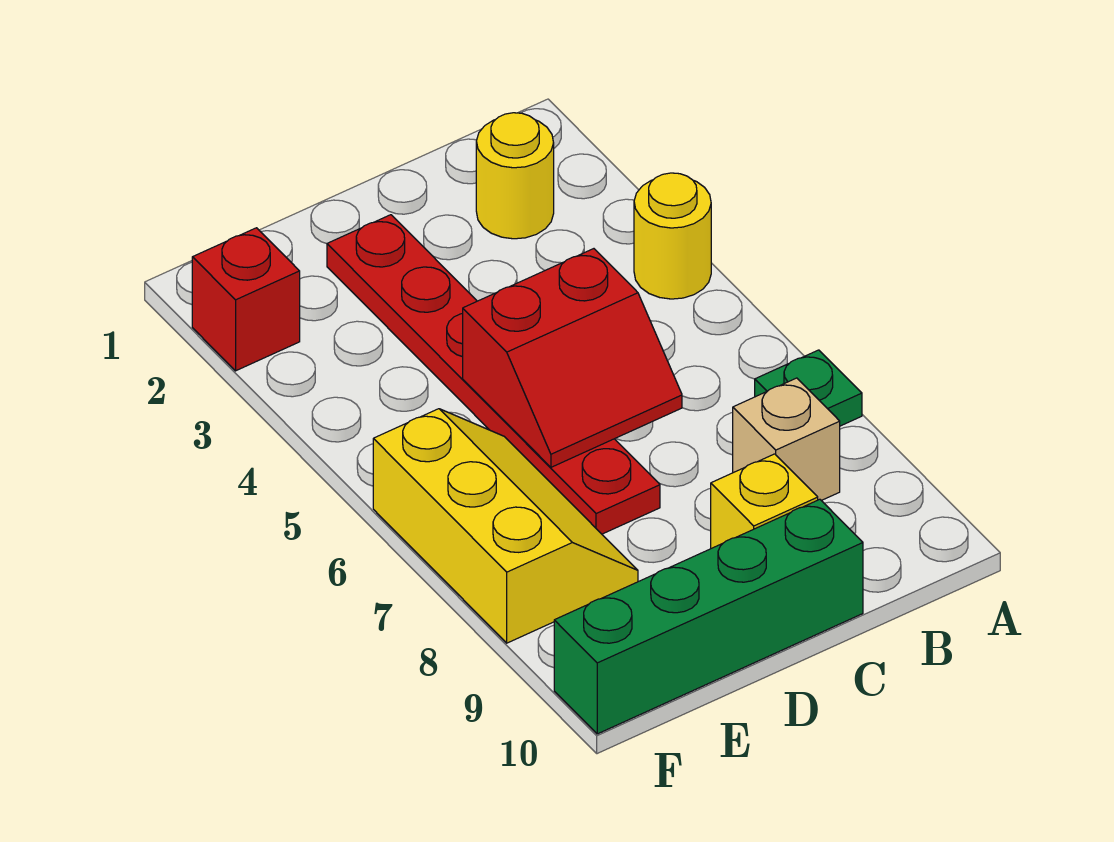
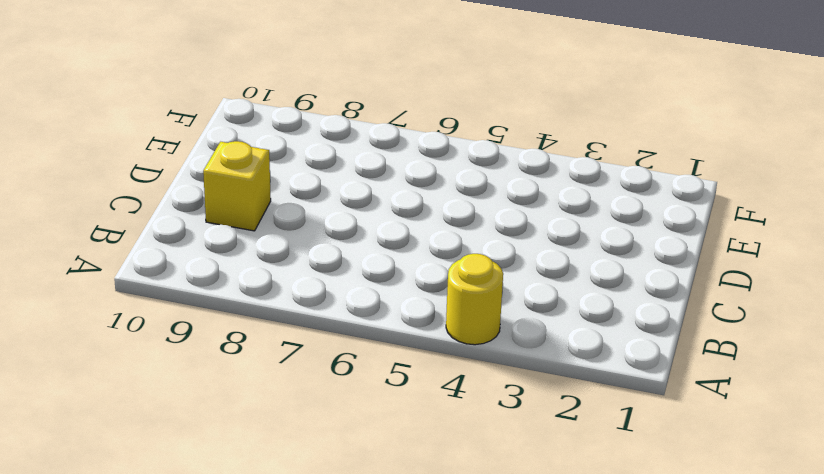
none -> green 1x1 plate [755,350,862,426]
none -> yellow 1x1 round brick [476,113,554,239]

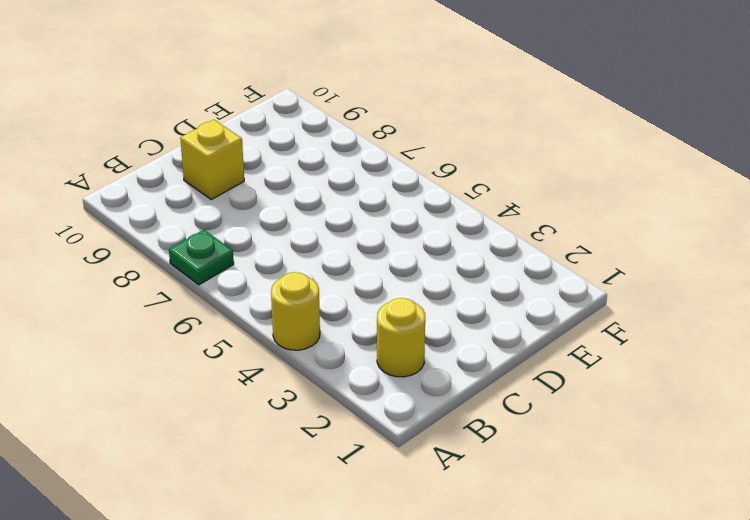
none -> tan 1x1 brick [733,378,840,501]
none -> green 1x4 brick [554,499,863,734]

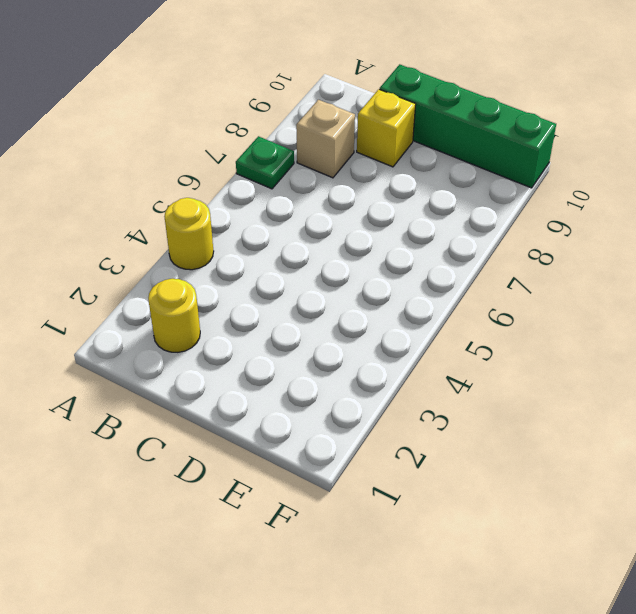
none -> red 1x6 plate [327,215,660,534]
none -> yellow 2x3 slope [373,409,638,643]

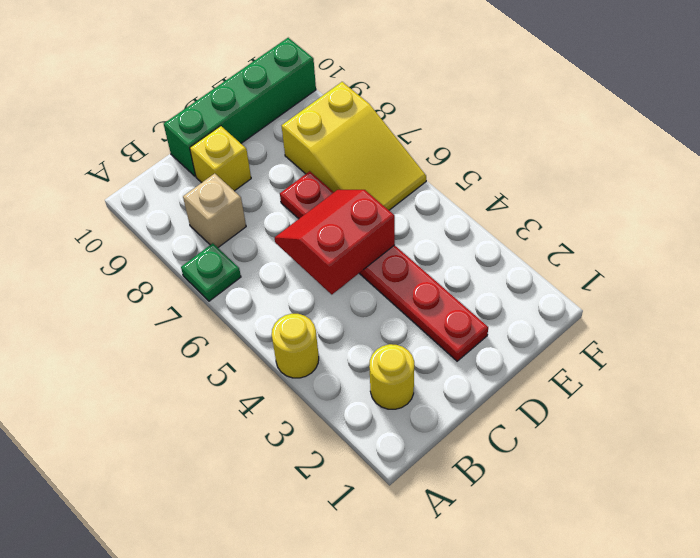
yellow 2x3 slope [282,82,426,210] -> yellow 2x3 slope turned to [373,409,638,643]
none -> red 1x1 brick [192,228,300,371]

